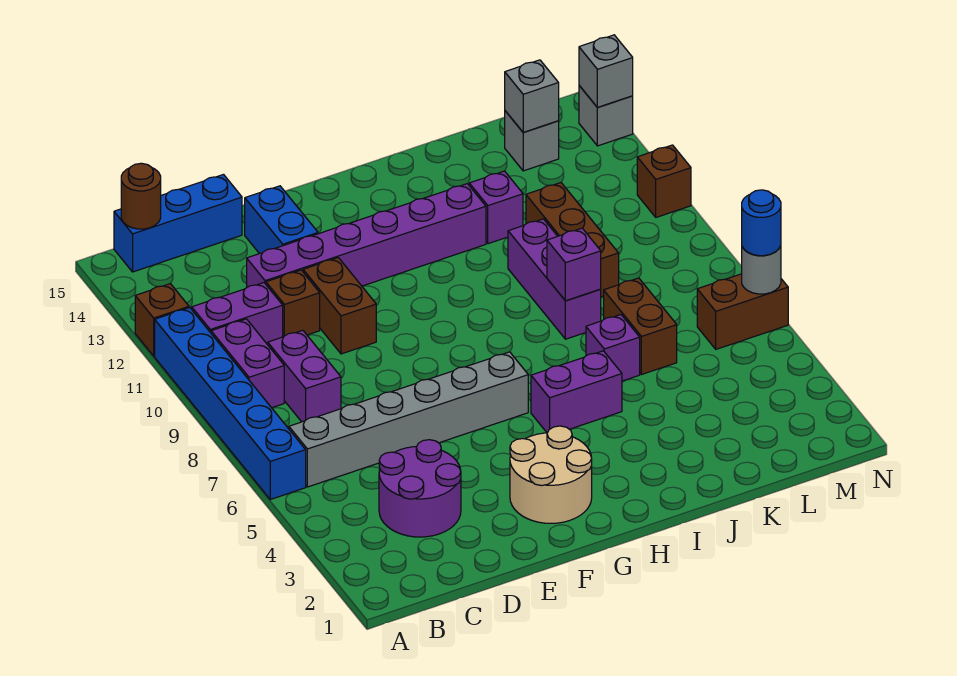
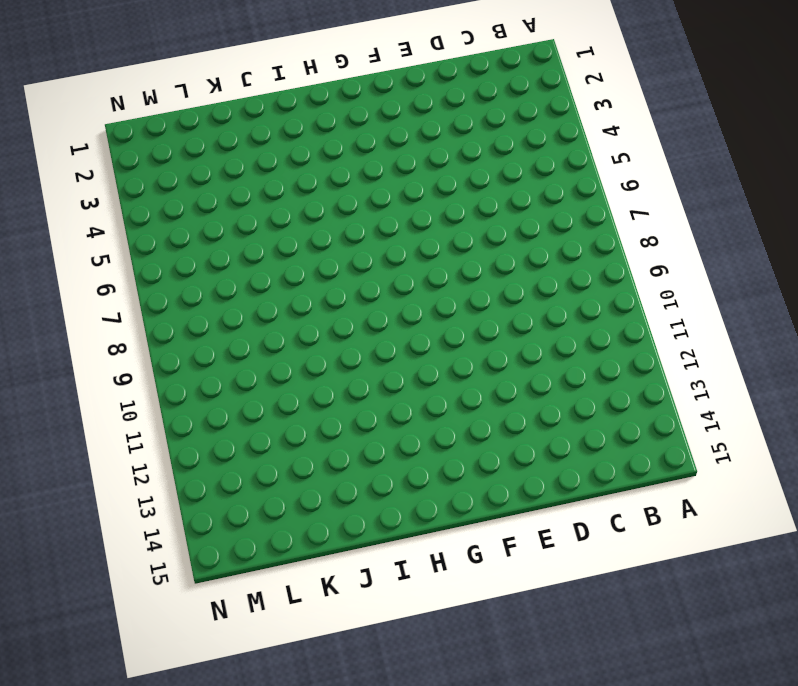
none -> blue 1x6 brick [155,308,306,499]
none -> brown 1x1 brick [135,284,189,356]
none -> grey 1x6 brick [289,352,528,487]

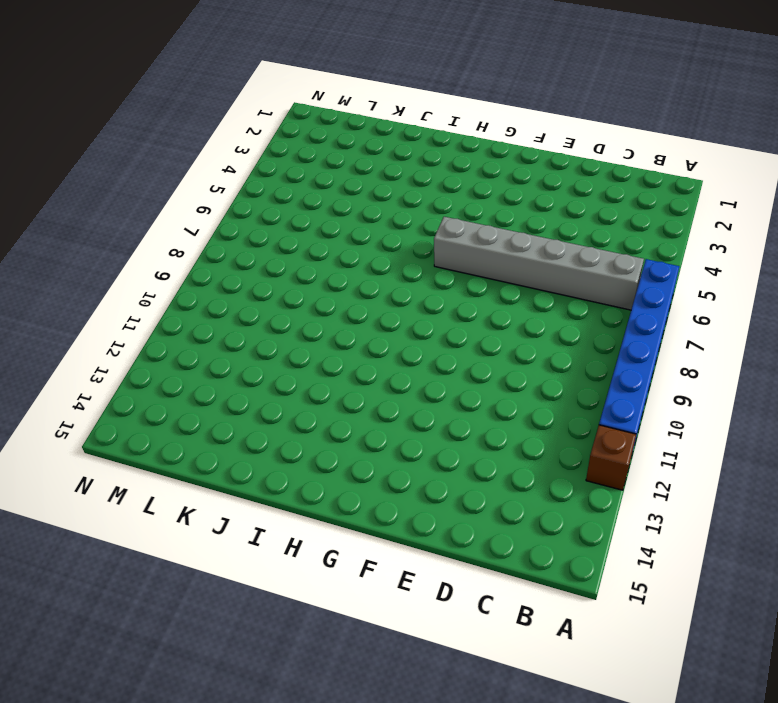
none -> purple 1x2 brick [211,319,284,408]
none -> purple 1x2 brick [192,283,283,345]
none -> blue 1x3 brick [114,175,242,272]

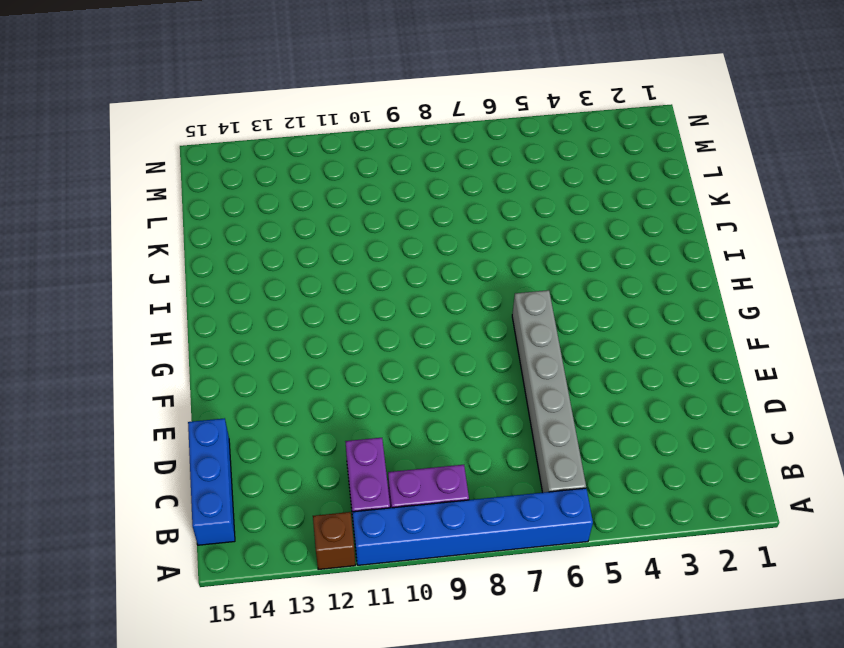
none -> purple 2x2 round brick [379,440,461,537]
none -> purple 1x2 brick [268,330,341,422]
none -> brown 1x1 brick [266,270,320,337]

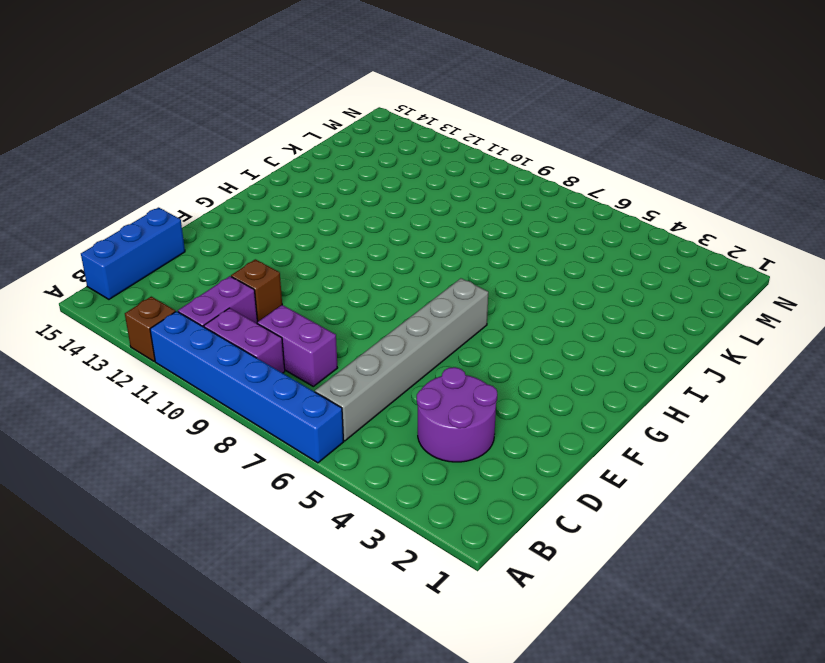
none -> purple 1x6 brick [247,184,486,287]
none -> brown 1x2 brick [303,258,376,354]
none -> blue 1x2 brick [245,186,318,254]

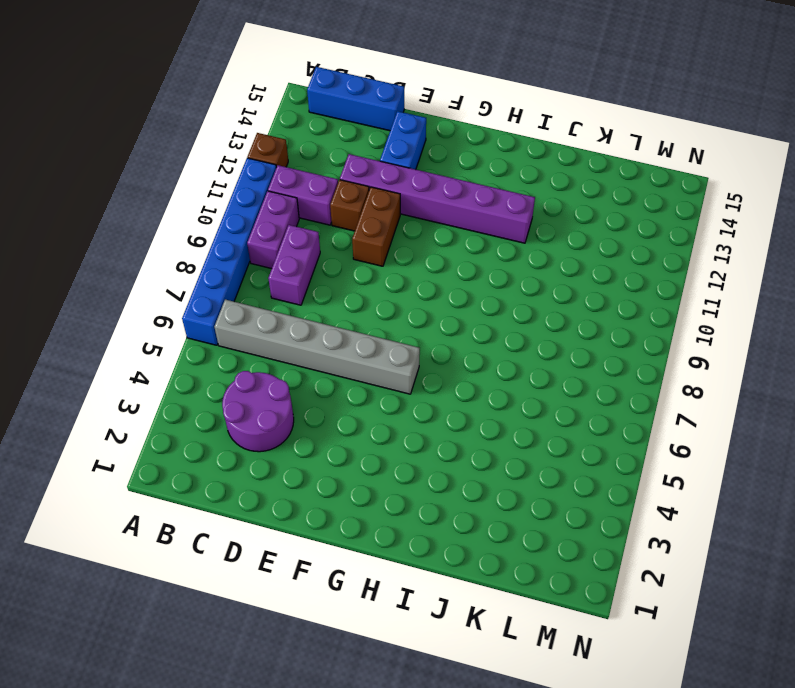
none -> tan 2x2 round brick [510,426,592,523]
none -> purple 1x2 brick [531,351,622,433]
none -> purple 1x1 brick [586,315,640,381]

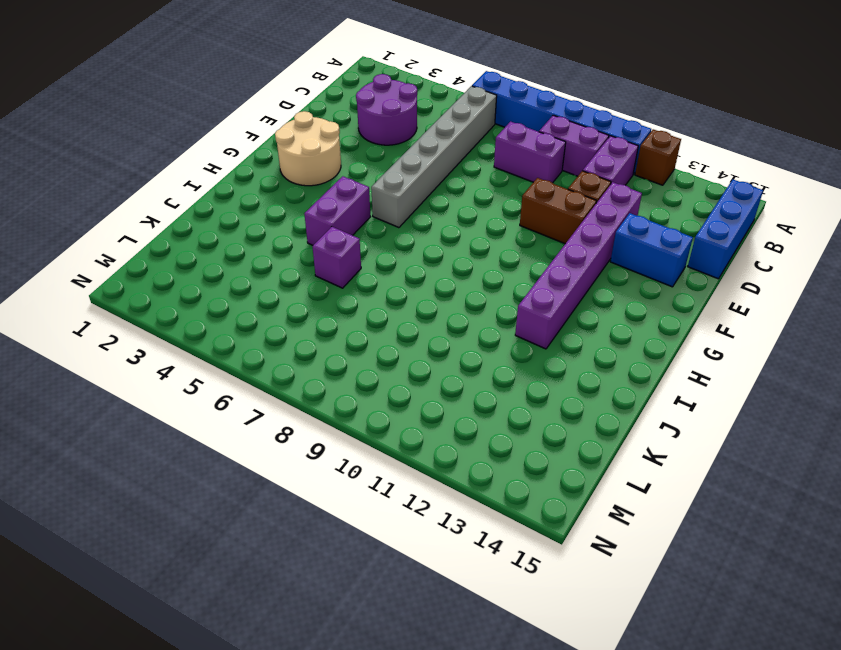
none -> purple 1x3 brick [508,219,601,339]
none -> purple 1x1 brick [469,171,523,244]
none -> brown 1x2 brick [604,278,677,375]

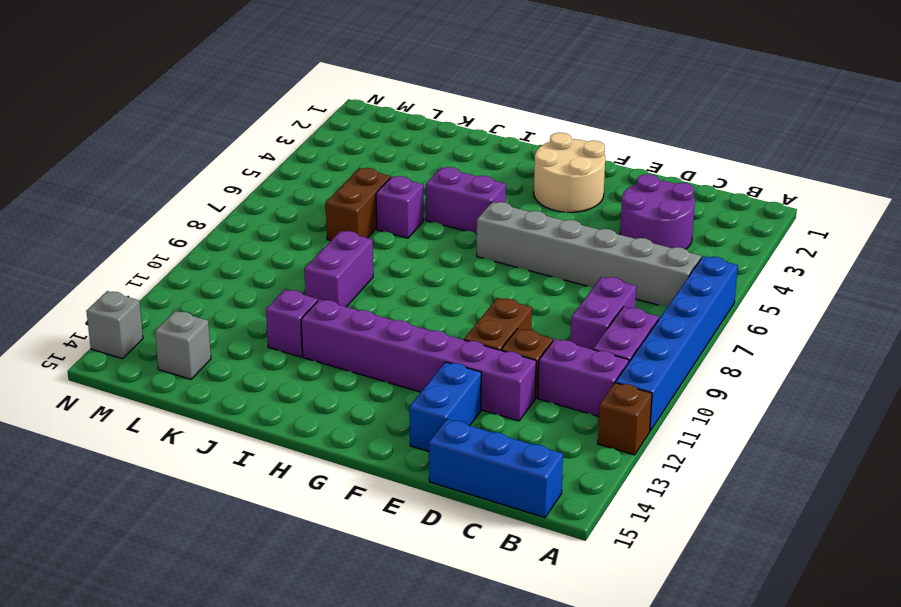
purple 1x2 brick [305,231,373,307] -> purple 1x3 brick [508,219,601,339]
none -> brown 1x3 brick [526,183,619,297]
none -> brown 1x2 brick [697,274,788,349]
none -> brown 1x1 brick [637,145,691,217]

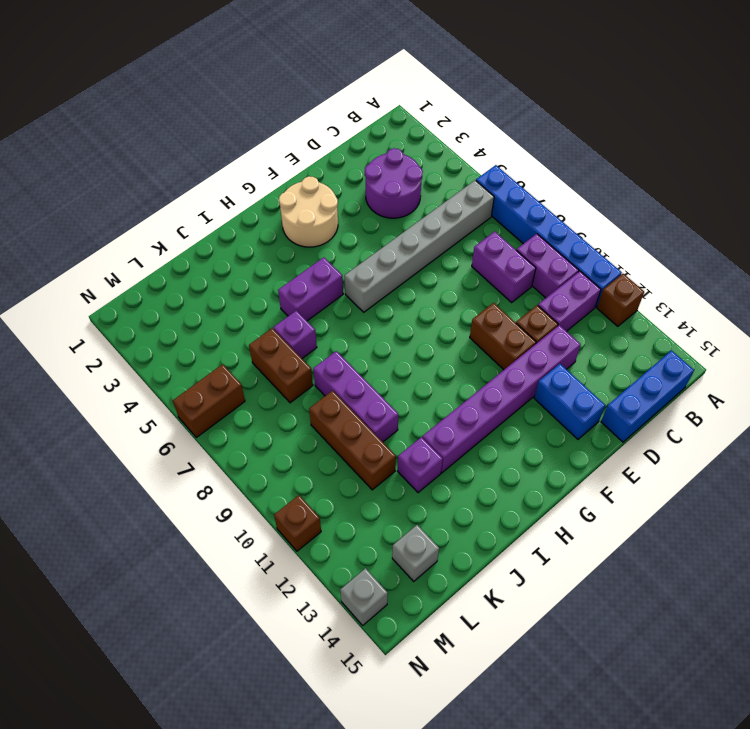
none -> brown 1x1 round brick [121,163,161,229]
none -> purple 1x1 brick [547,228,601,301]
none -> grey 1x1 brick [505,60,559,132]

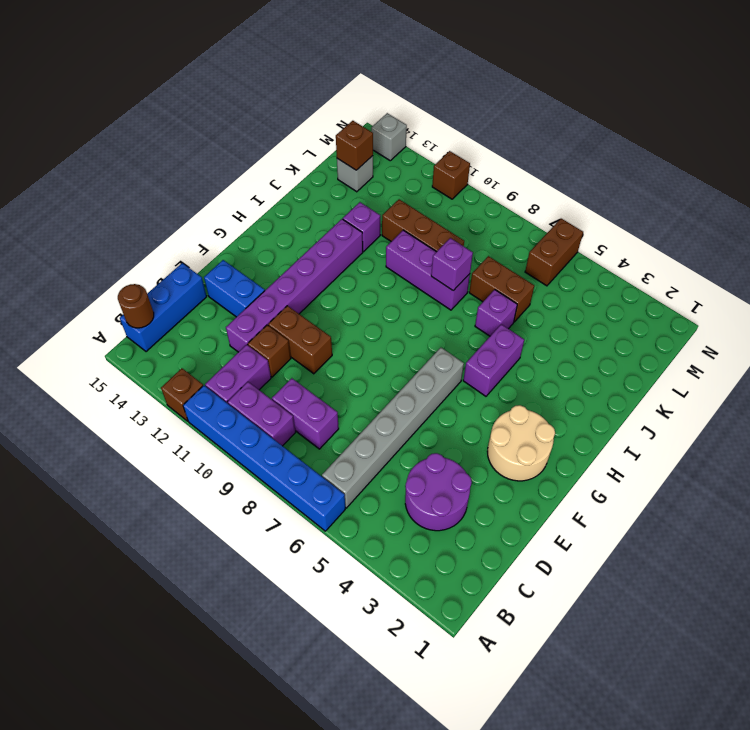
brown 1x1 brick [336,121,373,170] -> grey 1x1 brick [505,60,559,132]
none -> grey 1x1 round brick [742,246,781,294]
none -> grey 1x1 brick [579,35,633,108]
none -> blue 1x1 round brick [742,190,781,256]

